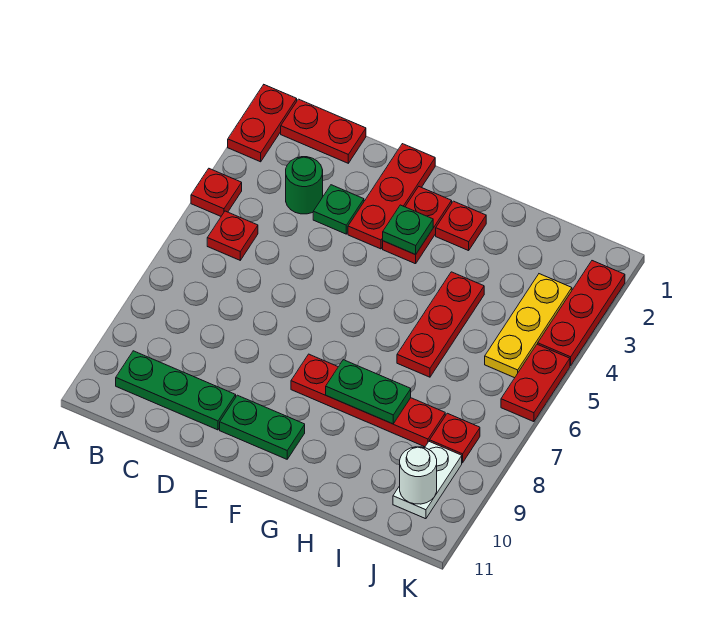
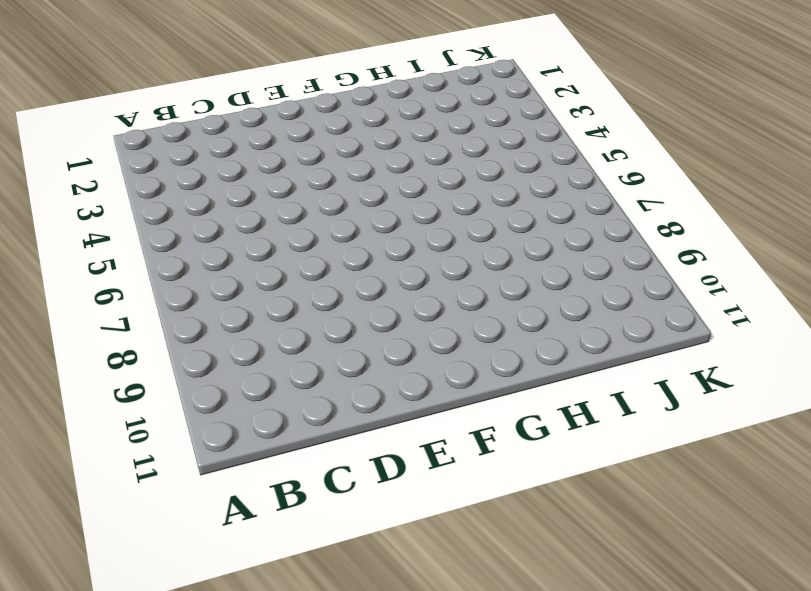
none -> red 1x2 plate [228,85,297,162]
none -> red 1x1 plate [191,169,242,216]
none -> red 1x2 plate [281,99,366,163]

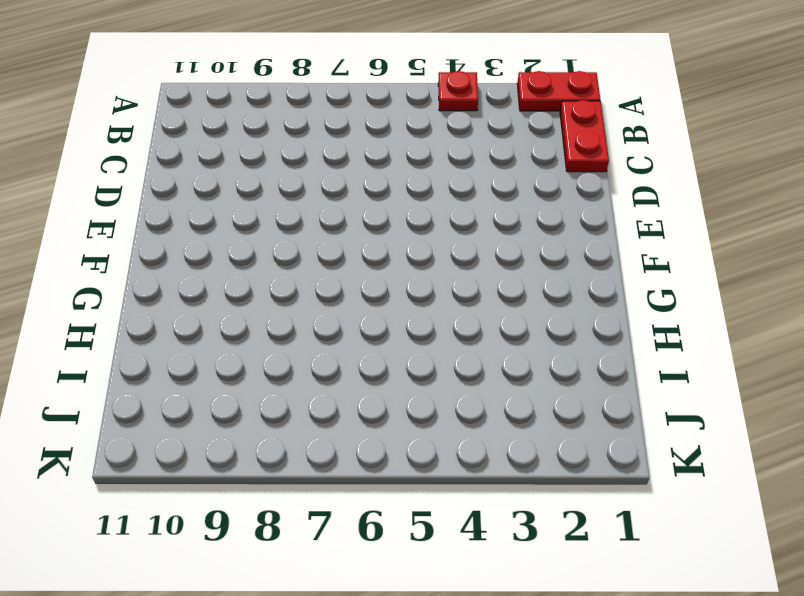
none -> red 1x1 plate [207,211,258,260]
none -> green 1x3 plate [116,351,236,430]
none -> green 1x1 round brick [286,157,323,214]

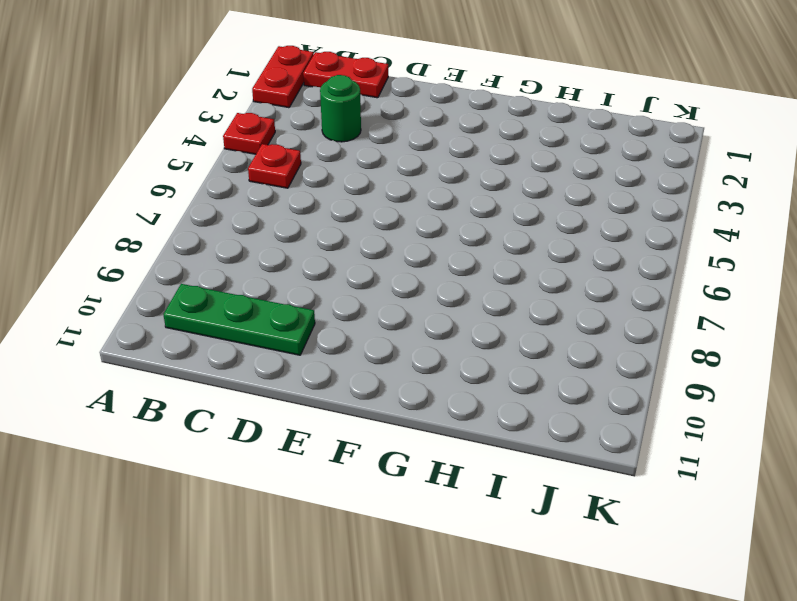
none -> green 1x1 plate [313,185,364,234]
none -> red 1x3 plate [348,144,435,249]
none -> green 1x2 plate [220,395,305,459]

